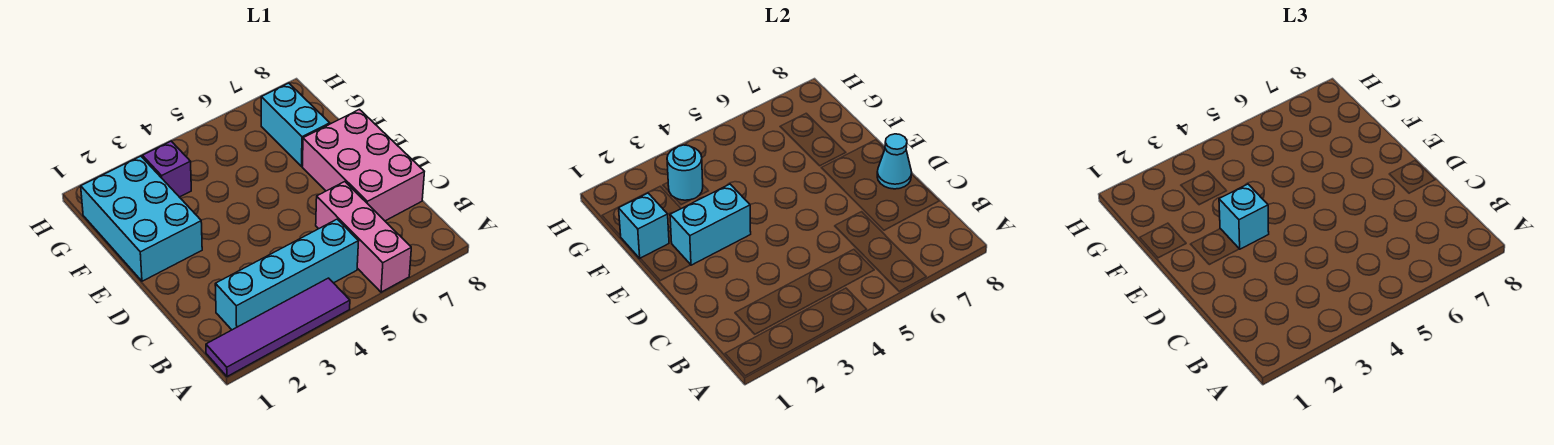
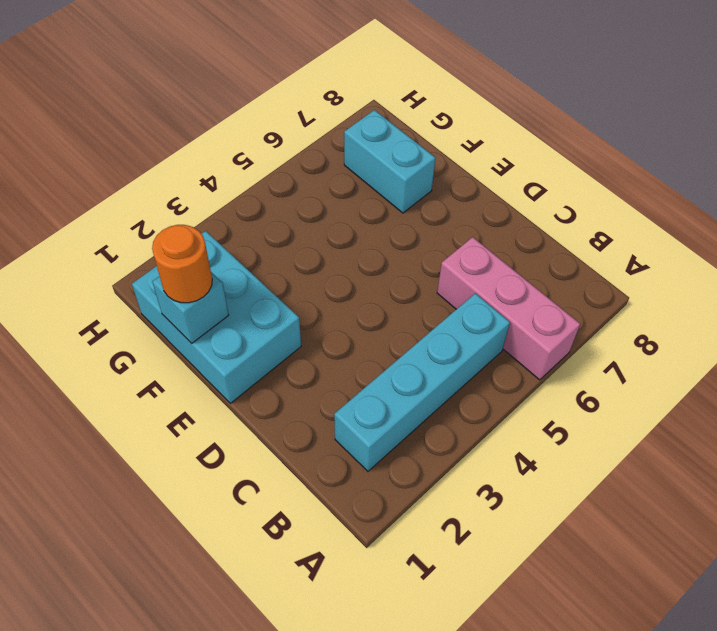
orange 1x1 round brick [152,225,212,303] -> none
none -> purple 1x4 tile [206,278,350,377]
none -> pink 2x3 brick [302,109,424,221]
none -> purple 1x1 brick [142,141,191,197]

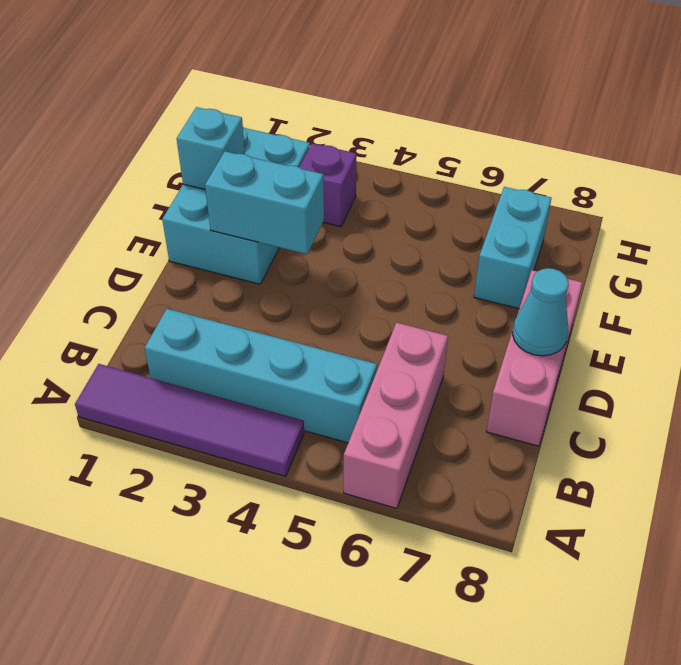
pink 1x3 brick [486,270,582,446] -> pink 2x3 brick [302,109,424,221]
none -> cyan 1x1 round brick [667,145,703,200]
none -> cyan 1x1 brick [1219,184,1269,249]

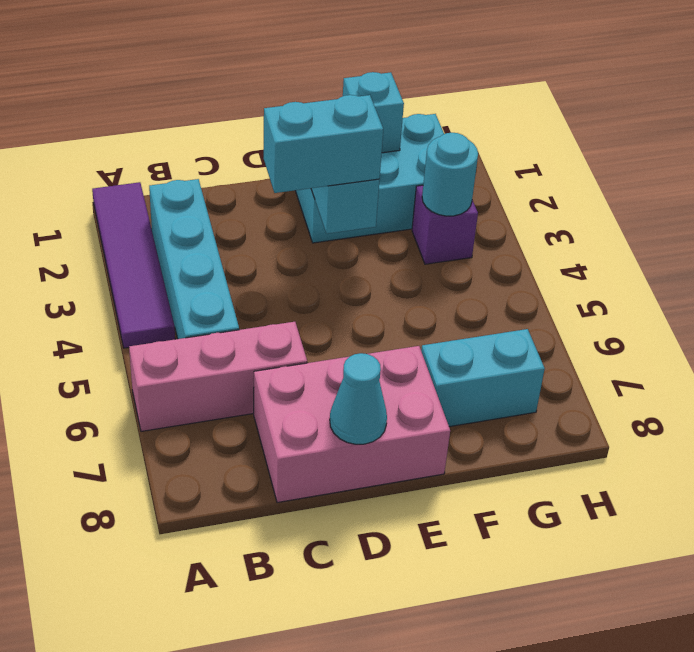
cyan 1x2 brick [263,95,383,193] -> cyan 1x1 brick [1219,184,1269,249]

